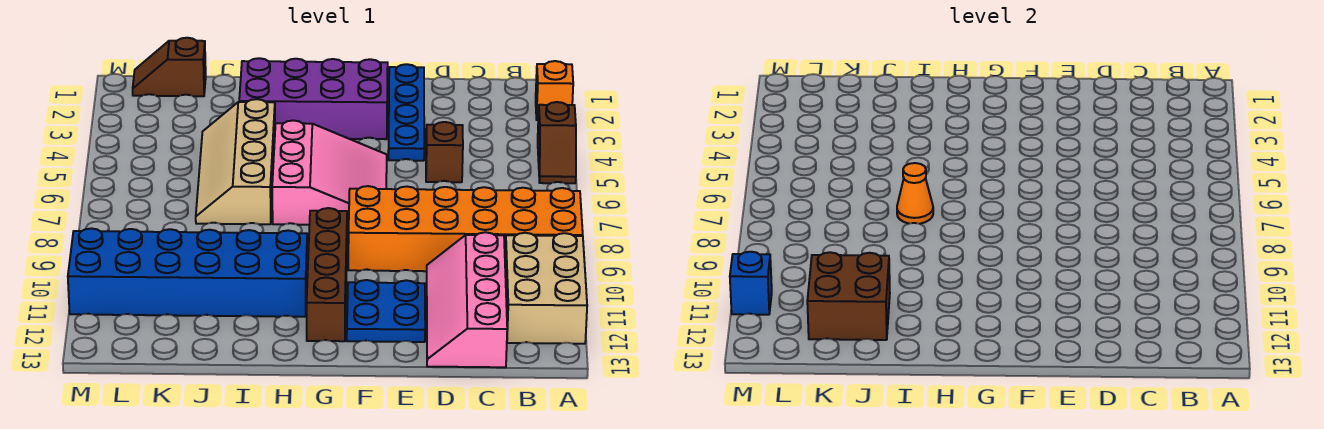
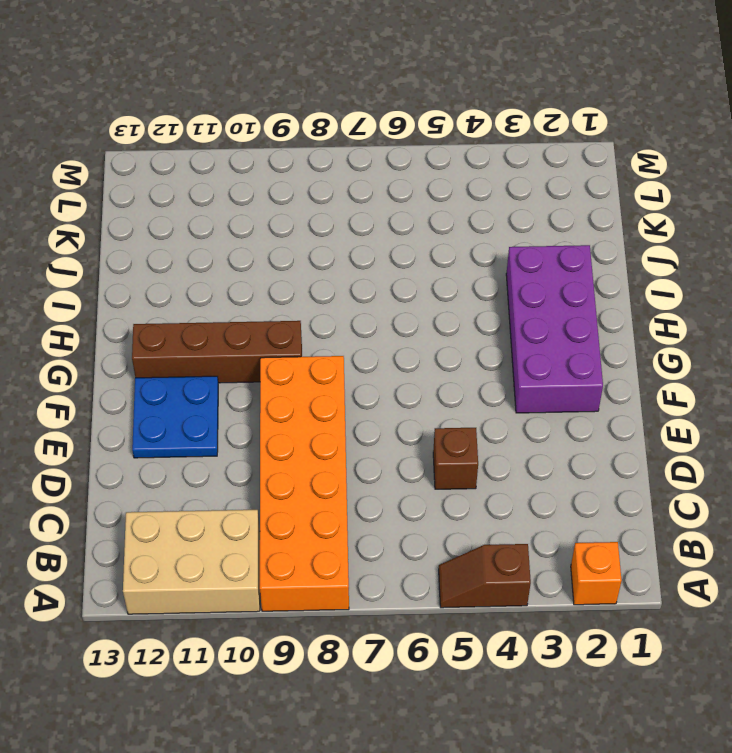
none -> pink 2x4 slope [427,232,507,367]
none -> blue 1x4 plate [388,64,424,161]
none -> pink 3x3 slope [272,120,387,225]

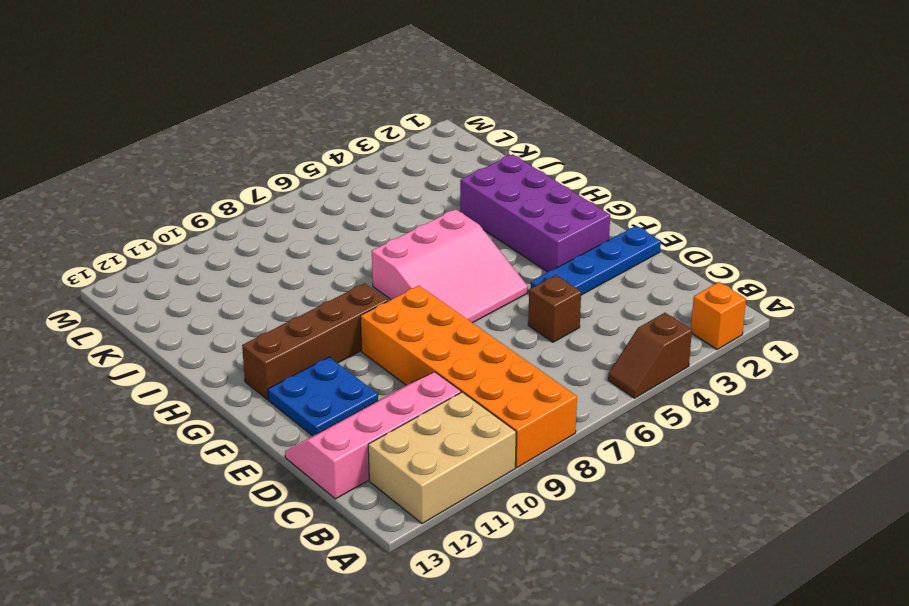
none -> blue 2x6 brick [68,228,307,317]
none -> tan 2x4 slope [196,99,275,224]
none -> brown 1x2 slope [133,38,206,96]

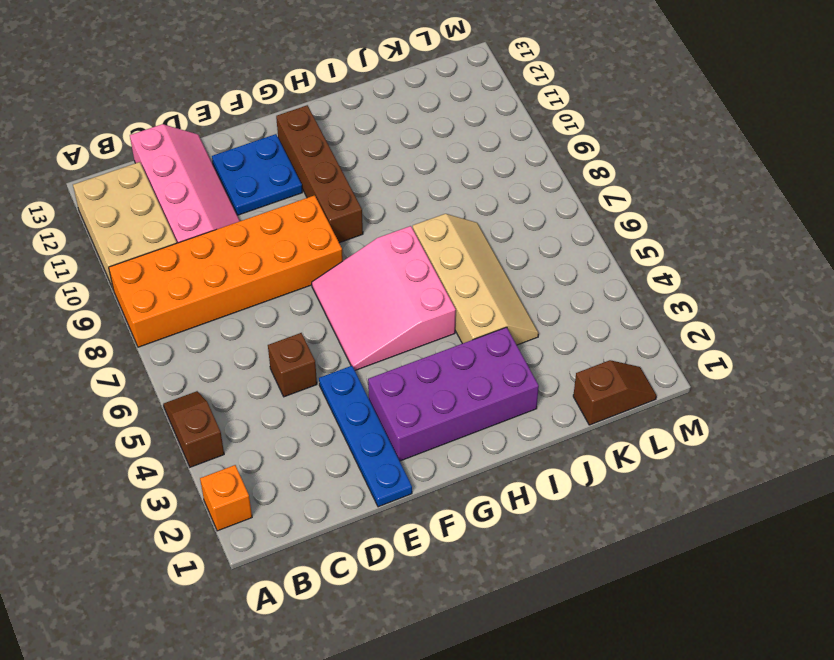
none -> blue 2x6 brick [68,228,307,317]
none -> orange 1x1 cone [897,163,933,224]
none -> brown 2x2 brick [807,252,890,340]

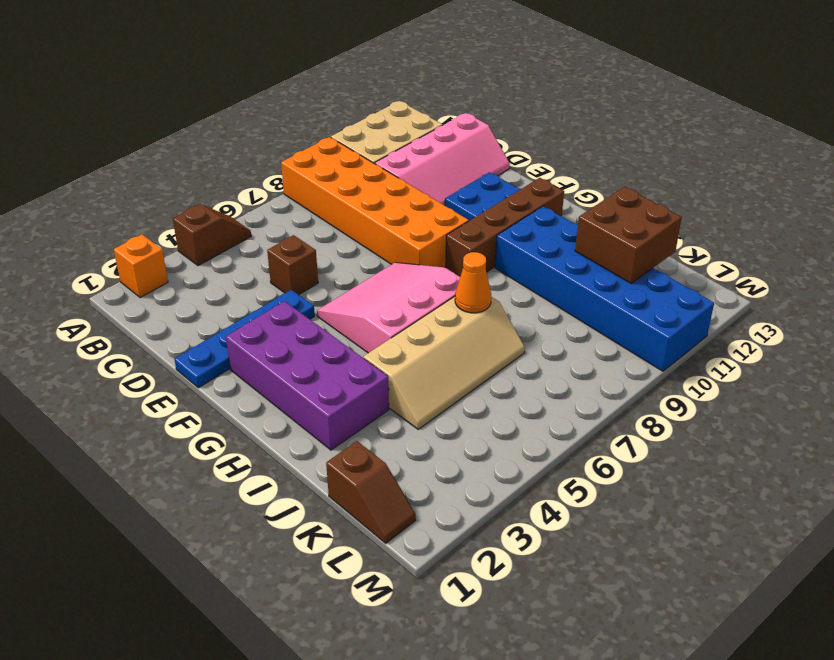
none -> blue 1x1 brick [730,252,772,315]

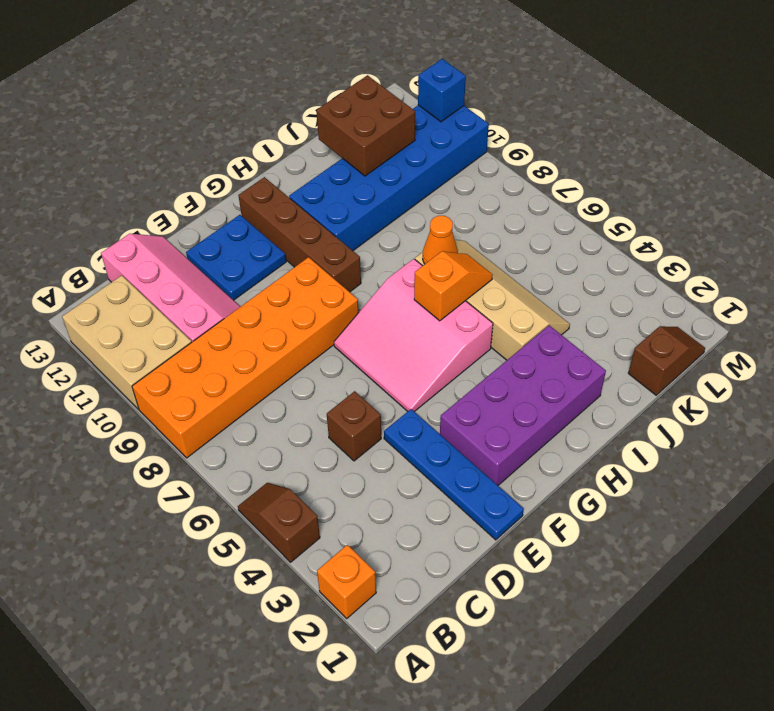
orange 1x2 slope [414,251,493,321] -> none

